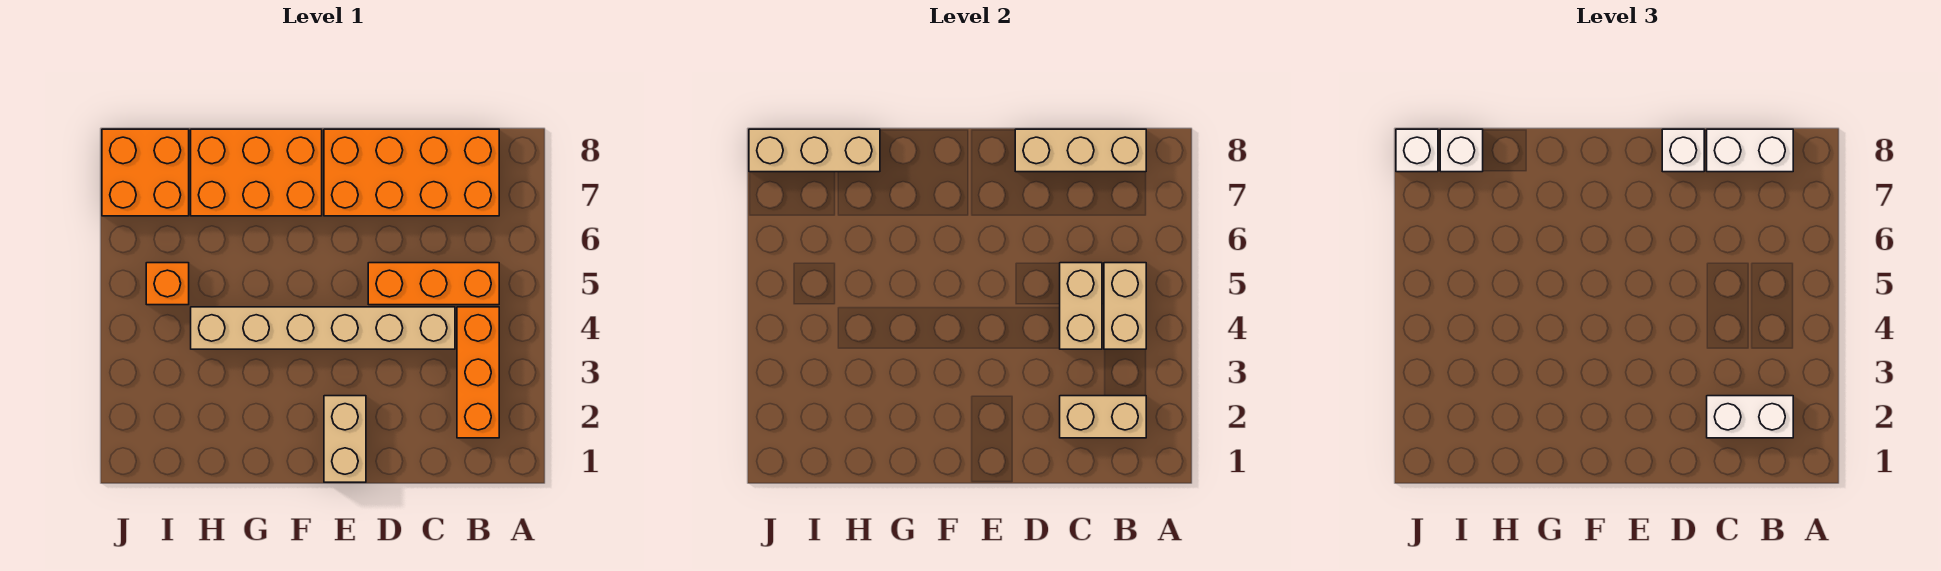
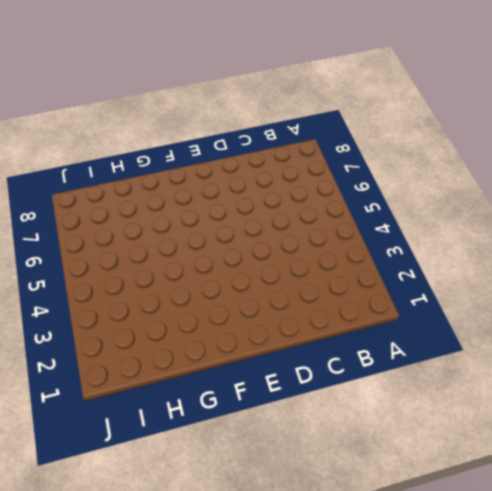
none -> orange 1x3 brick [457,307,499,438]
none -> orange 1x3 brick [368,263,499,305]
none -> orange 2x4 brick [324,129,499,216]

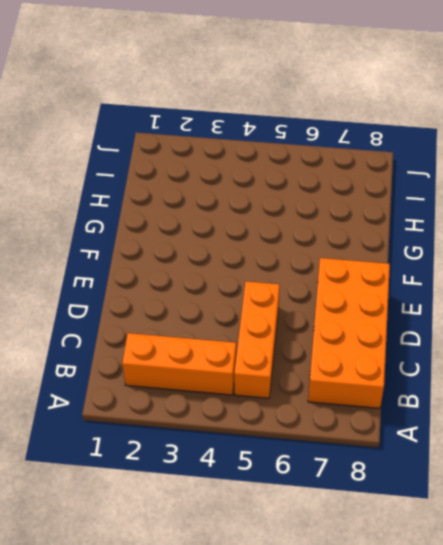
none -> tan 1x6 brick [191,307,455,349]
none -> tan 1x2 brick [324,396,366,482]
none -> orange 2x3 brick [191,129,322,216]

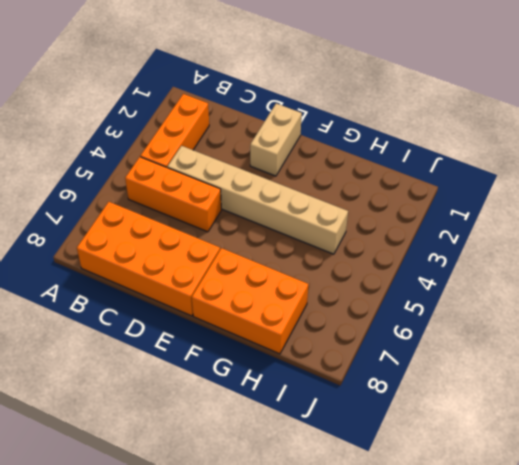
none -> orange 1x1 brick [146,263,189,305]
none -> orange 2x2 brick [102,129,189,216]
none -> tan 1x2 brick [1060,396,1146,438]

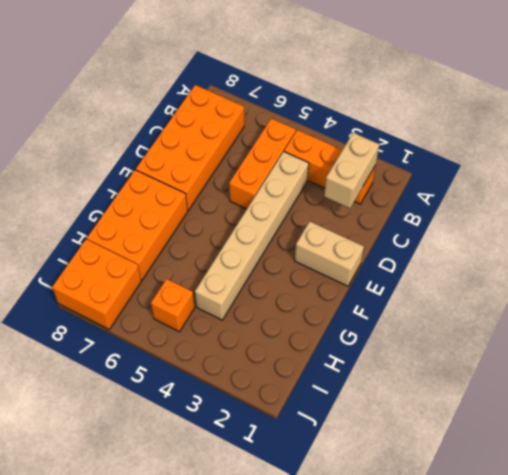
none -> tan 1x2 brick [1104,263,1146,349]
none -> tan 1x3 brick [1015,129,1146,172]
none -> tan 1x2 brick [1060,263,1102,349]

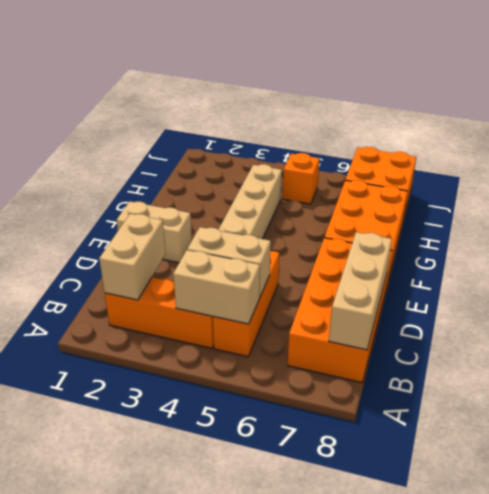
none -> tan 1x3 brick [749,129,880,172]
none -> white 1x2 brick [1707,396,1793,438]
none -> white 1x2 brick [1707,129,1793,172]

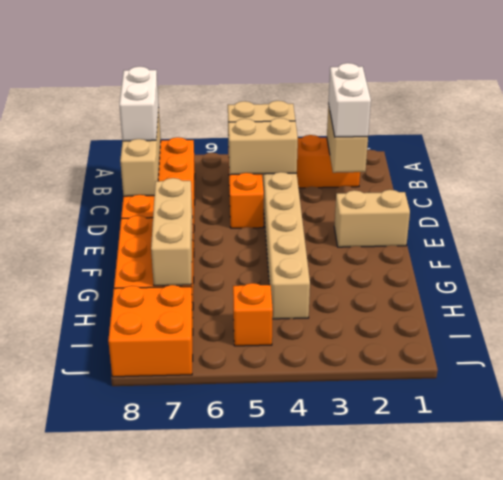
tan 1x3 brick [151,178,193,286] -> tan 1x3 brick moved to [749,129,880,172]
none -> white 1x1 brick [1662,129,1704,172]
none -> white 1x1 brick [1440,129,1483,172]
none -> white 1x1 brick [1396,129,1438,172]

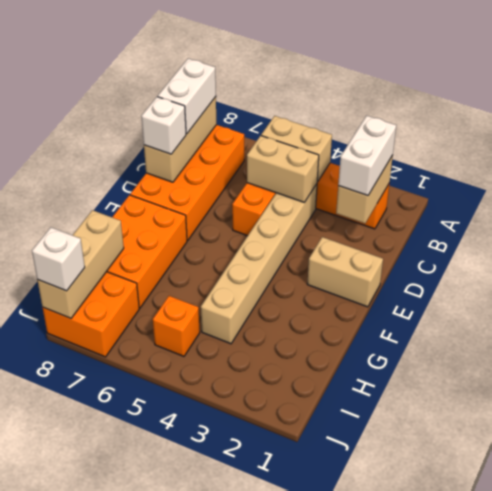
none -> white 1x1 brick [1440,129,1483,172]

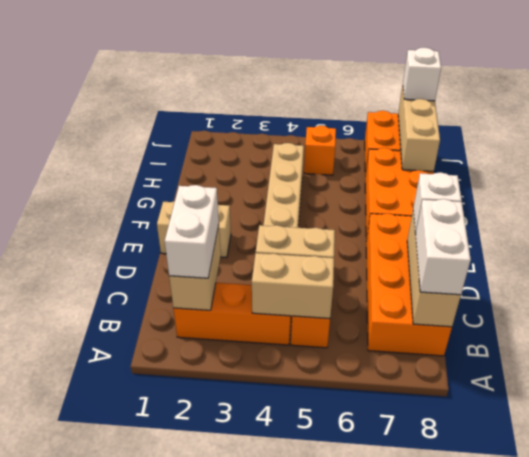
none -> white 1x1 brick [1440,129,1483,172]

